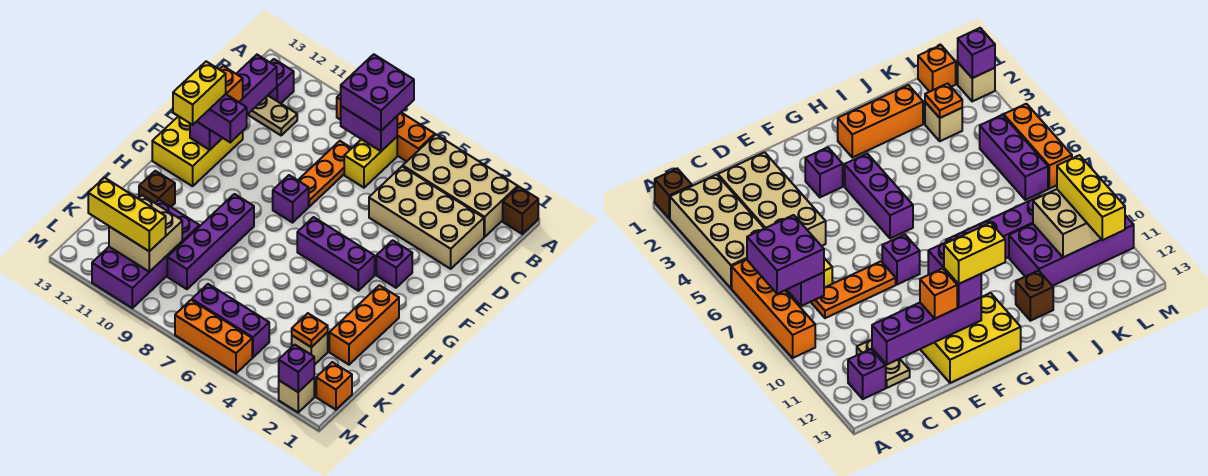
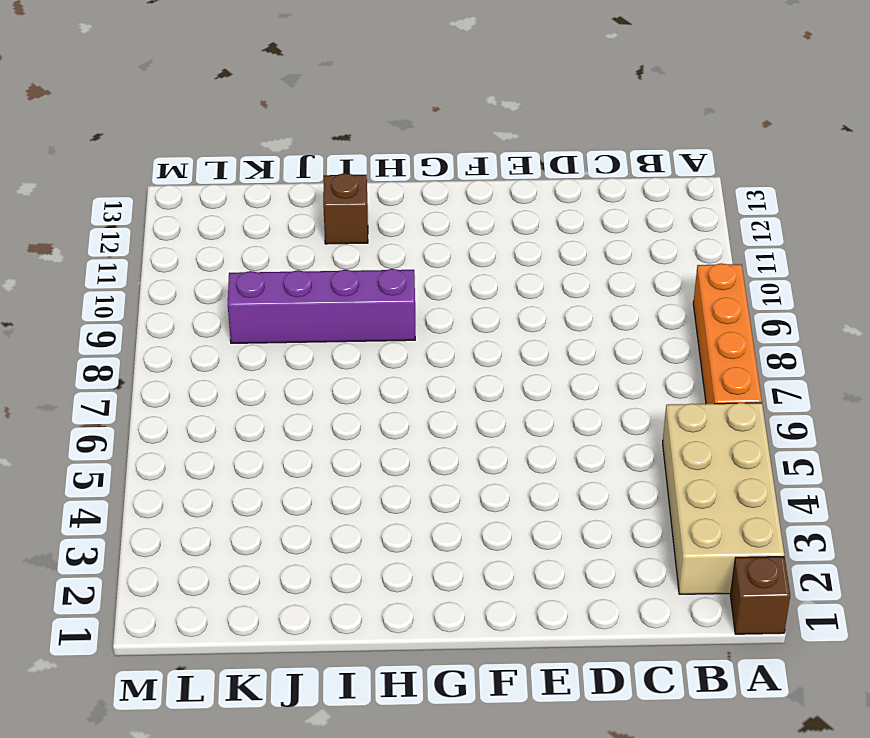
none -> yellow 1x2 brick [344,137,397,188]
none -> purple 1x1 brick [268,59,294,103]
none -> tan 2x4 brick [369,166,484,269]
none -> orange 1x3 plate [298,141,352,207]

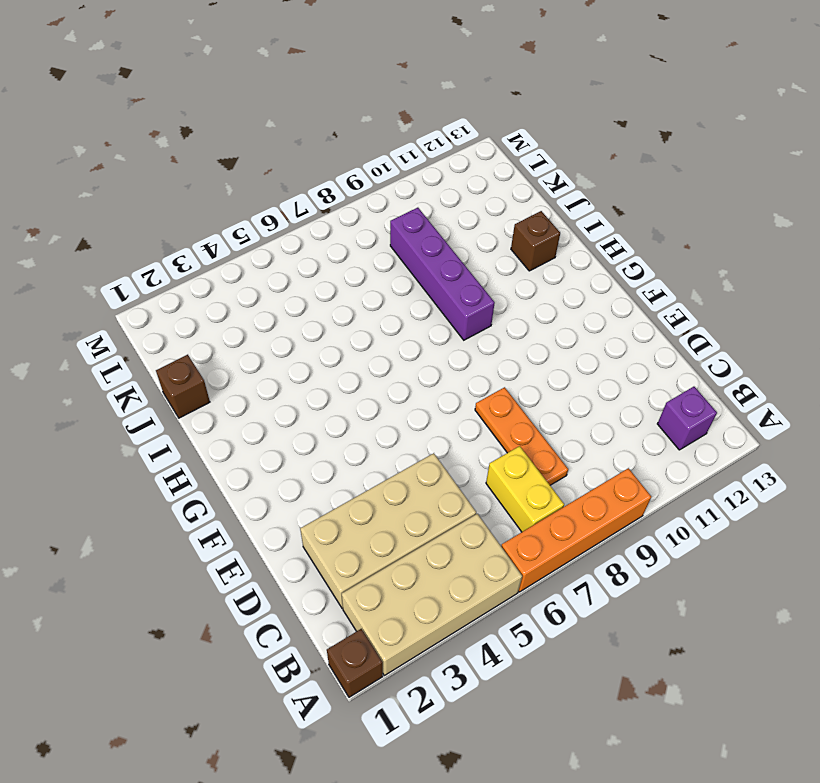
brown 1x1 brick [156,355,210,418] -> none
none -> tan 1x2 plate [247,96,297,135]
none -> yellow 2x3 brick [152,116,243,186]
none -> purple 1x1 brick [376,240,412,288]
none -> purple 1x1 brick [273,175,309,223]

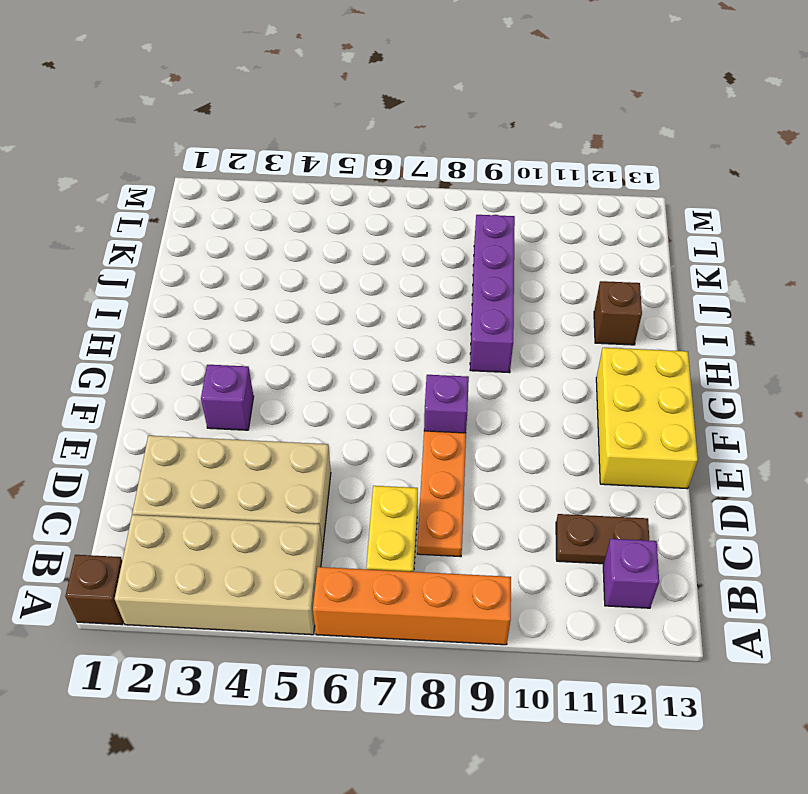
brown 1x2 plate [556,514,649,564] -> tan 1x2 plate [247,96,297,135]
none -> purple 1x3 brick [297,217,375,291]
none -> orange 1x3 brick [329,285,399,365]
none -> purple 2x4 brick [92,200,199,308]
none -> tan 1x1 brick [292,332,328,365]

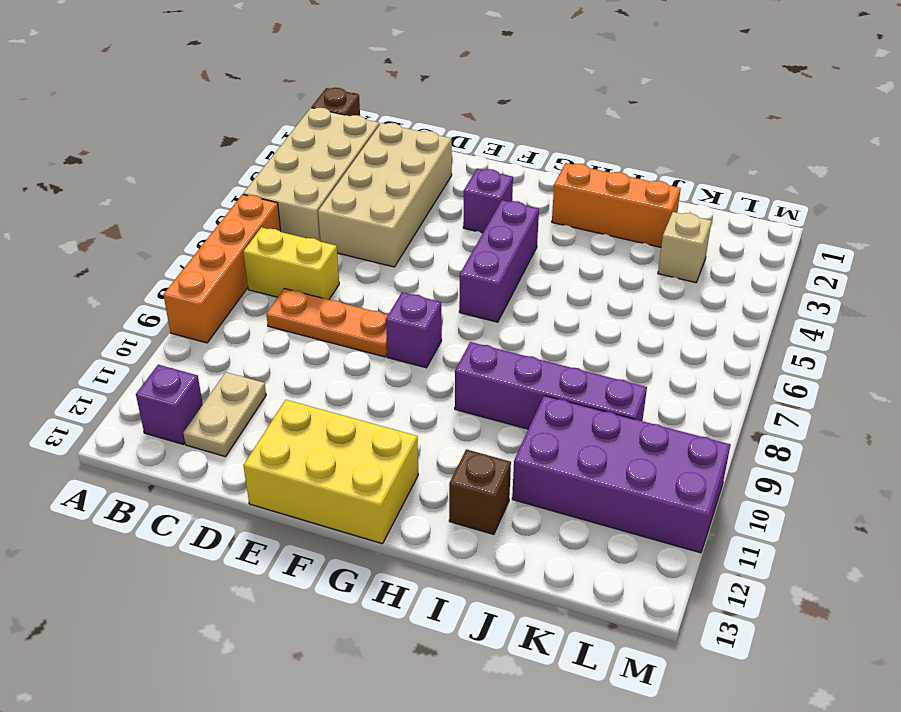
none -> orange 1x1 brick [316,362,352,410]
none -> purple 1x3 brick [192,284,269,357]
none -> tan 1x1 brick [279,378,314,412]
none -> orange 1x3 brick [175,300,252,373]

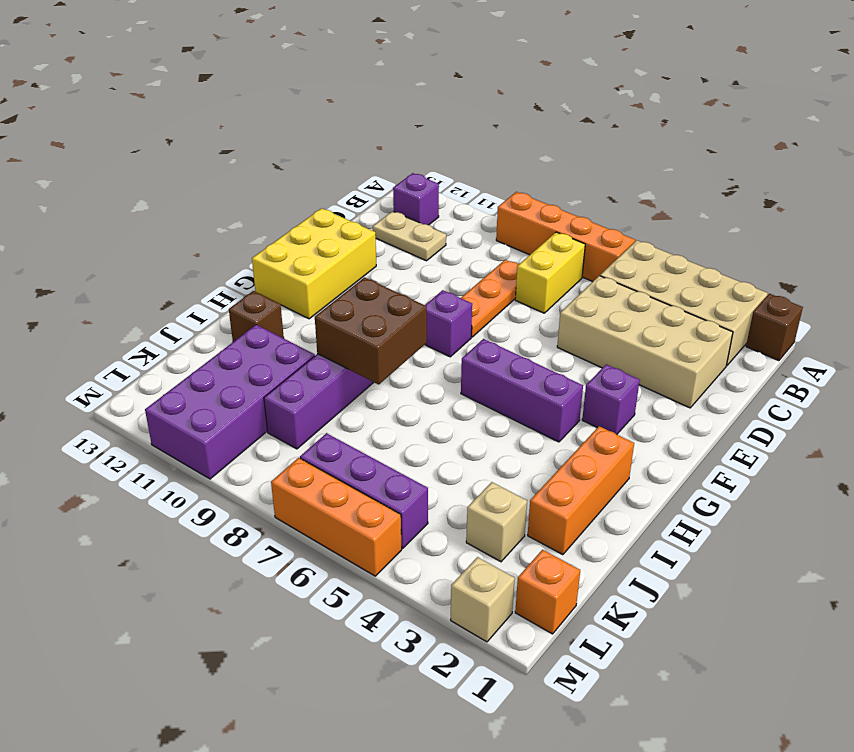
brown 2x2 brick [315,277,427,385] -> none
none -> purple 1x2 brick [341,106,397,151]
none -> purple 1x4 brick [190,55,277,150]
none -> orange 1x1 plate [292,313,328,347]
none -> tan 2x2 brick [109,195,182,272]

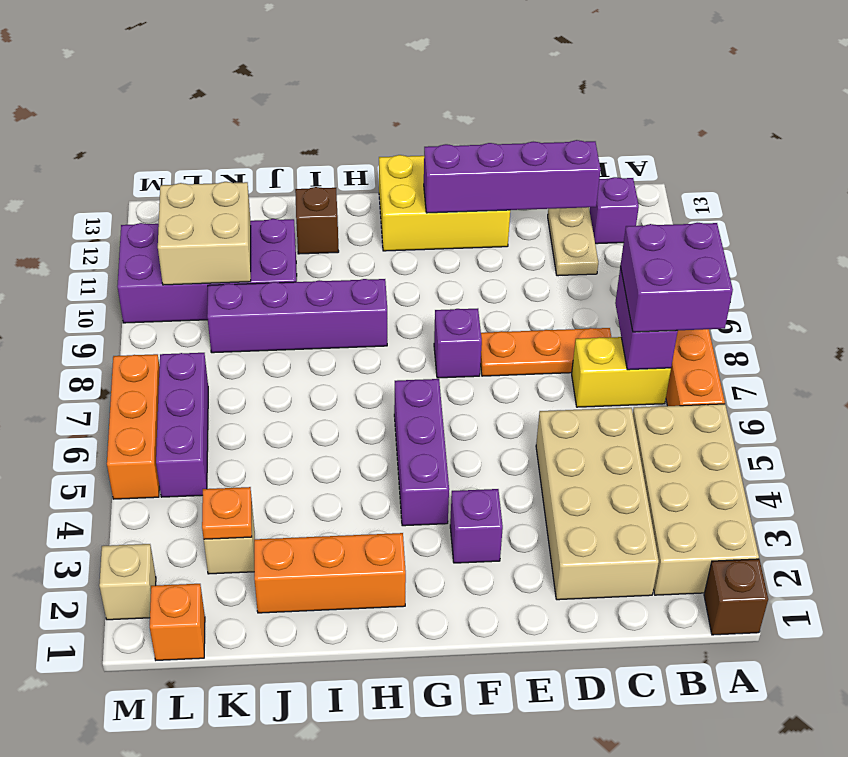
none -> purple 1x1 brick [279,345,314,392]
none -> orange 1x1 brick [219,66,243,102]
none -> purple 1x2 brick [197,94,247,142]
none -> yellow 1x3 brick [88,178,166,251]

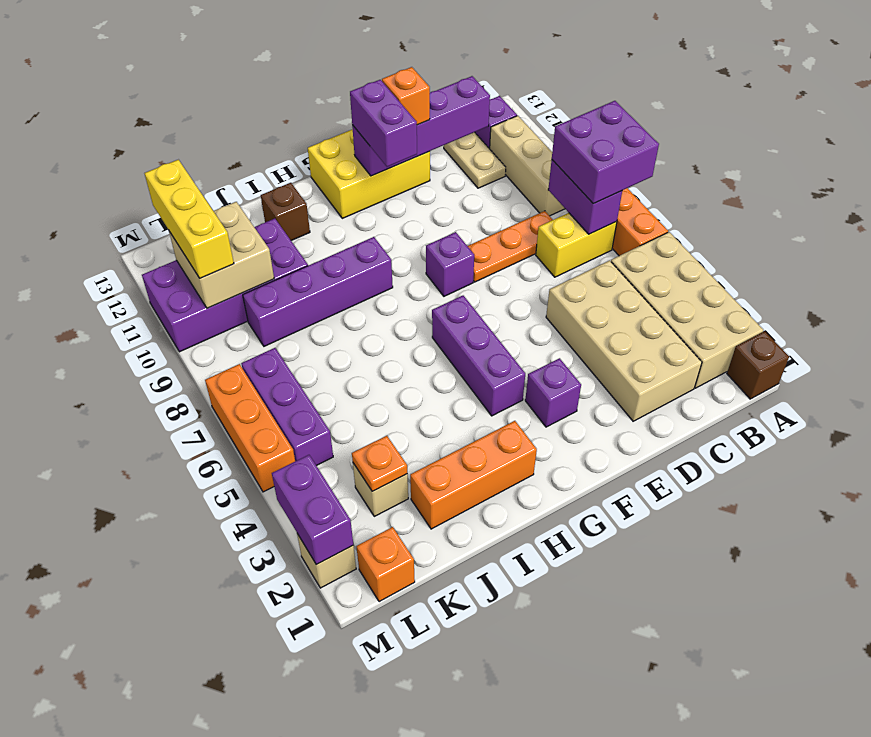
tan 1x3 brick [490,116,565,216] -> none
purple 1x2 brick [272,455,353,565] -> purple 1x1 brick [279,345,314,392]
none -> yellow 1x2 brick [173,61,226,125]

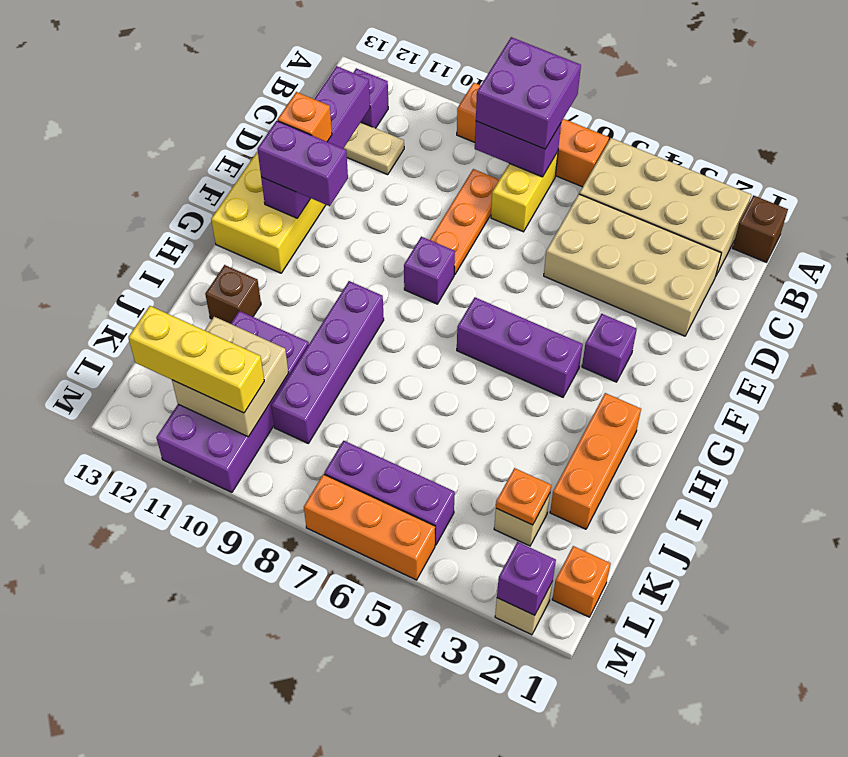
none -> yellow 1x2 brick [173,61,226,125]

